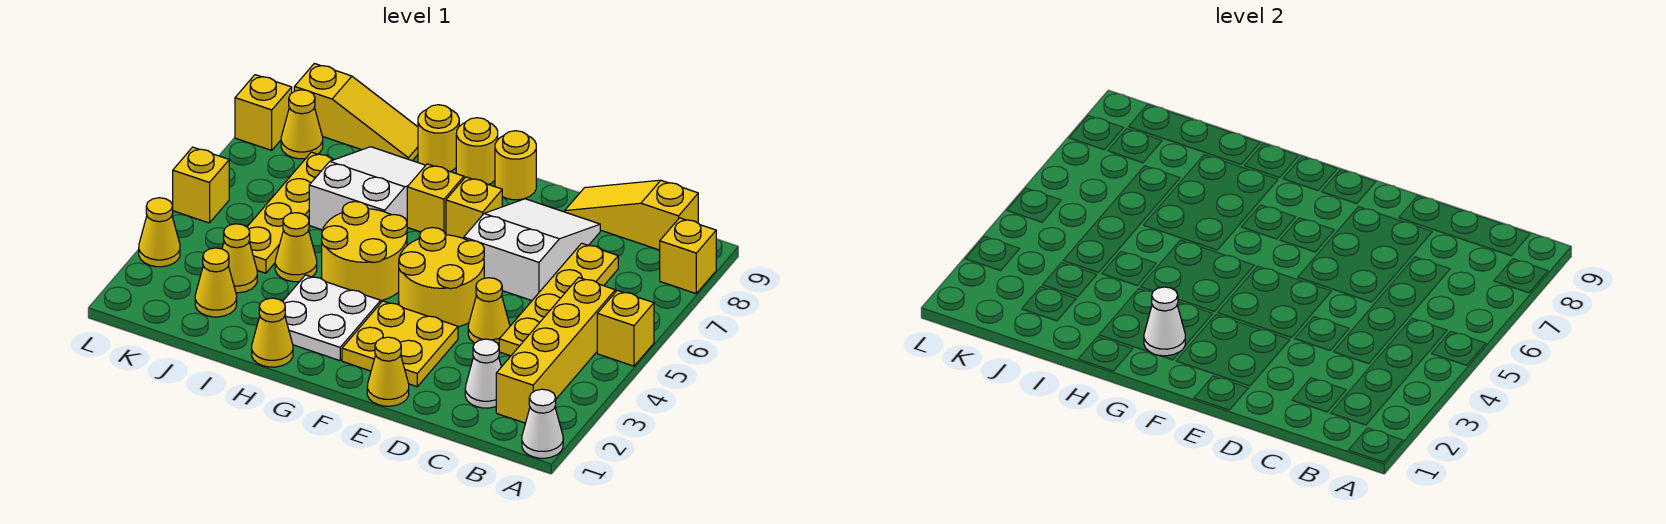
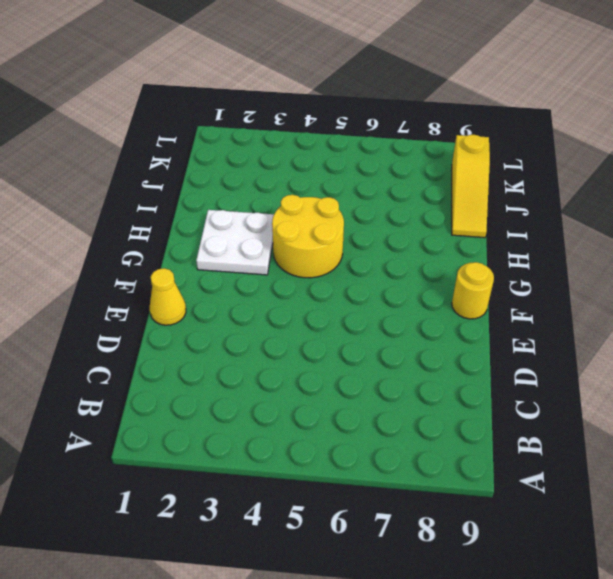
none -> white 1x1 cone [522,389,563,458]
none -> yellow 1x1 brick [597,290,654,366]
none -> yellow 1x1 brick [660,218,716,293]
none -> yellow 1x4 brick [496,277,615,423]

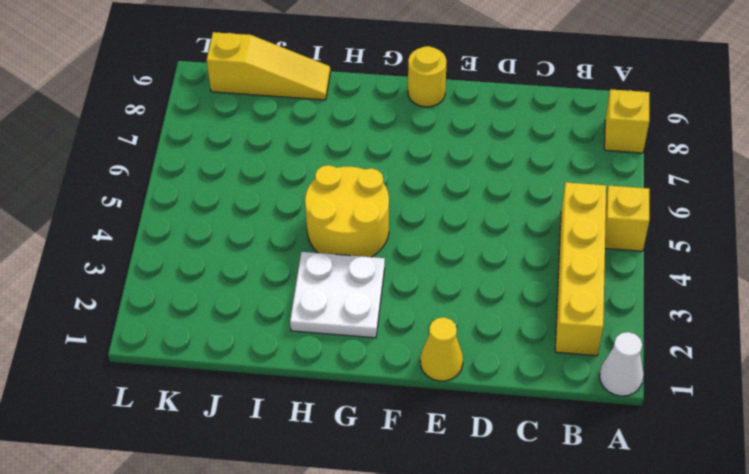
none -> yellow 1x3 slope [565,180,698,250]
none -> white 1x1 cone [465,339,501,408]
none -> yellow 1x4 plate [499,243,618,356]
none -> yellow 1x1 cone [468,278,510,345]

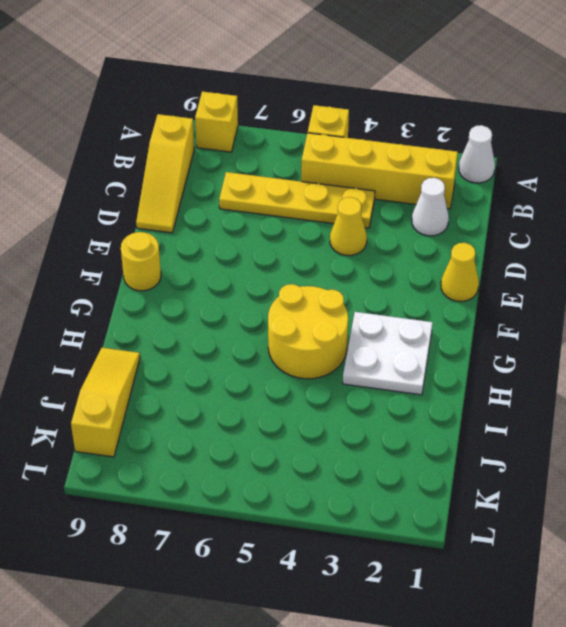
none -> white 2x3 slope [464,199,600,301]
none -> yellow 2x2 plate [342,301,458,387]
none -> yellow 2x2 round brick [399,227,484,327]
none -> yellow 1x1 brick [446,177,502,238]

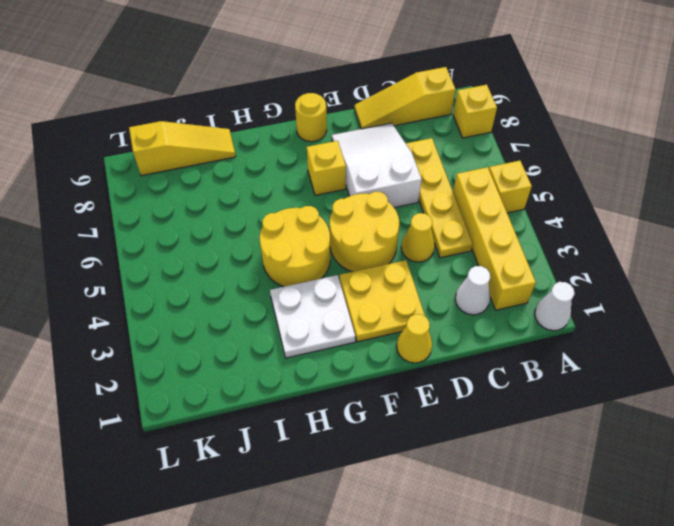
none -> yellow 1x1 brick [407,164,464,235]
none -> yellow 1x1 round brick [456,118,498,185]
none -> yellow 1x1 cone [252,298,293,367]
none -> white 2x3 slope [309,147,426,230]

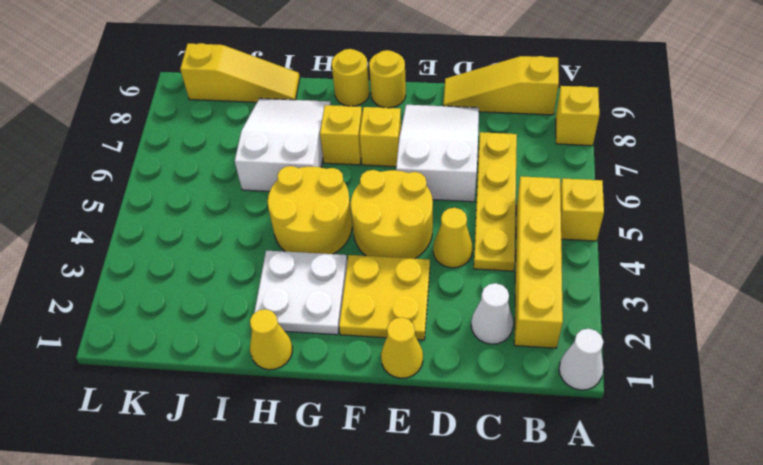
none -> yellow 1x1 round brick [418,105,459,171]
none -> yellow 1x1 cone [275,213,317,282]
none -> yellow 1x1 cone [195,248,237,317]
none -> yellow 1x1 cone [222,224,257,293]

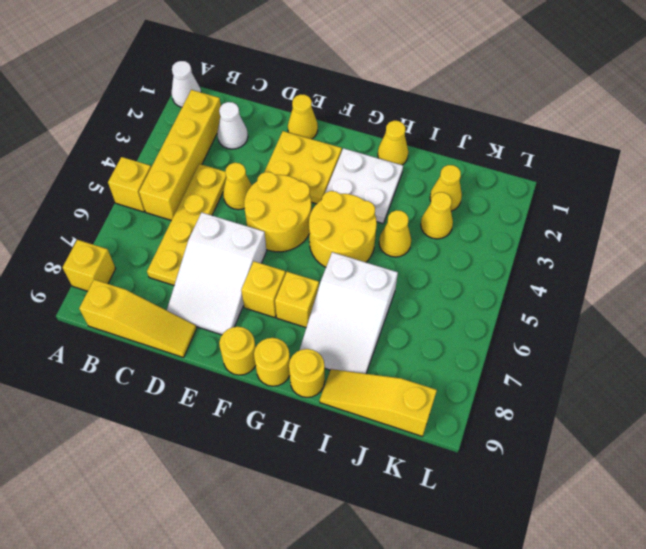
none -> yellow 1x4 plate [247,152,333,273]
none -> yellow 1x1 cone [281,90,323,159]
none -> yellow 1x1 cone [139,198,180,267]
none -> yellow 1x1 brick [173,147,229,223]

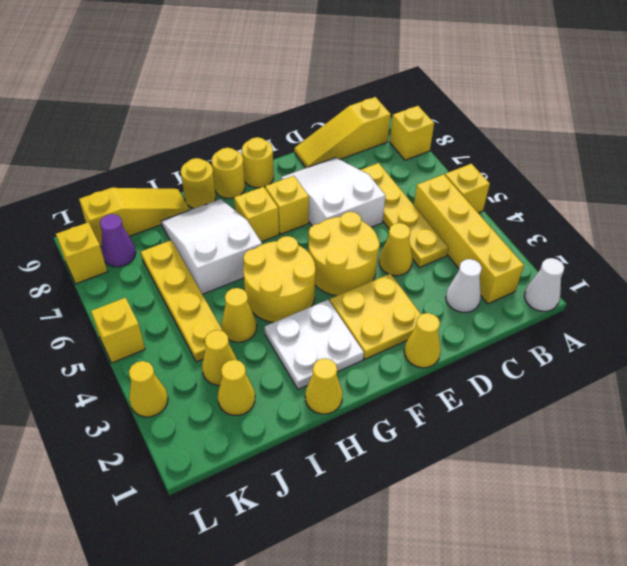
purple 1x1 cone [100,214,136,267] -> yellow 1x1 cone [281,90,323,159]
none -> white 1x1 cone [1144,287,1185,356]

